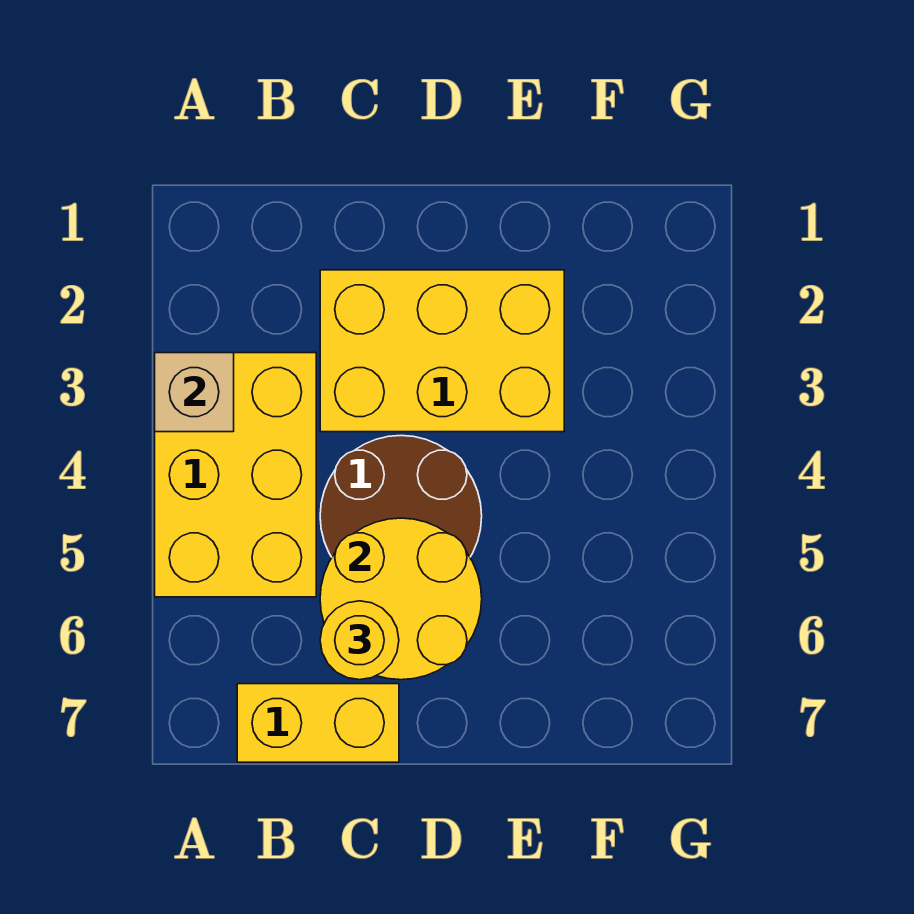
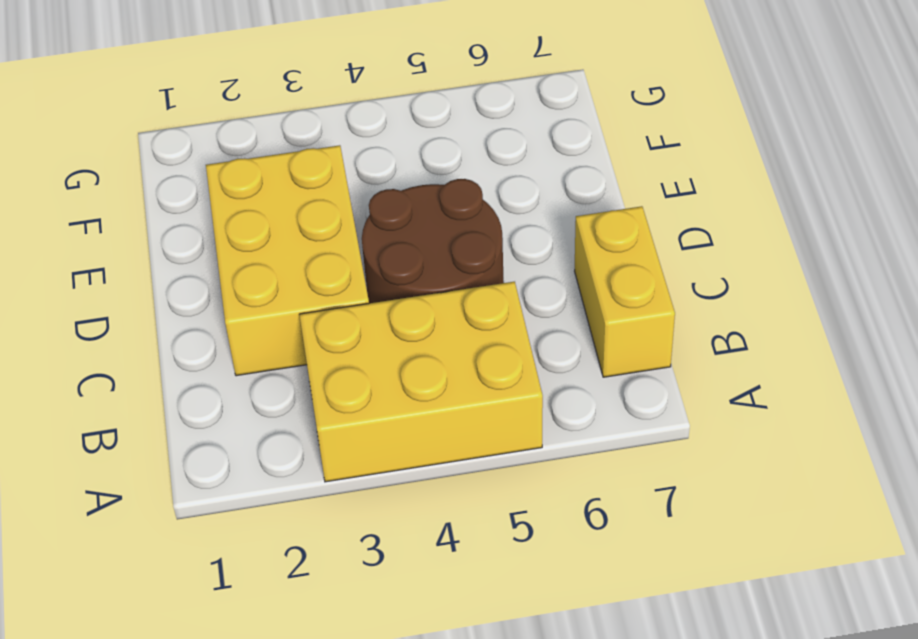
none -> tan 1x1 brick [155,353,234,432]
none -> yellow 2x2 round brick [320,518,482,680]

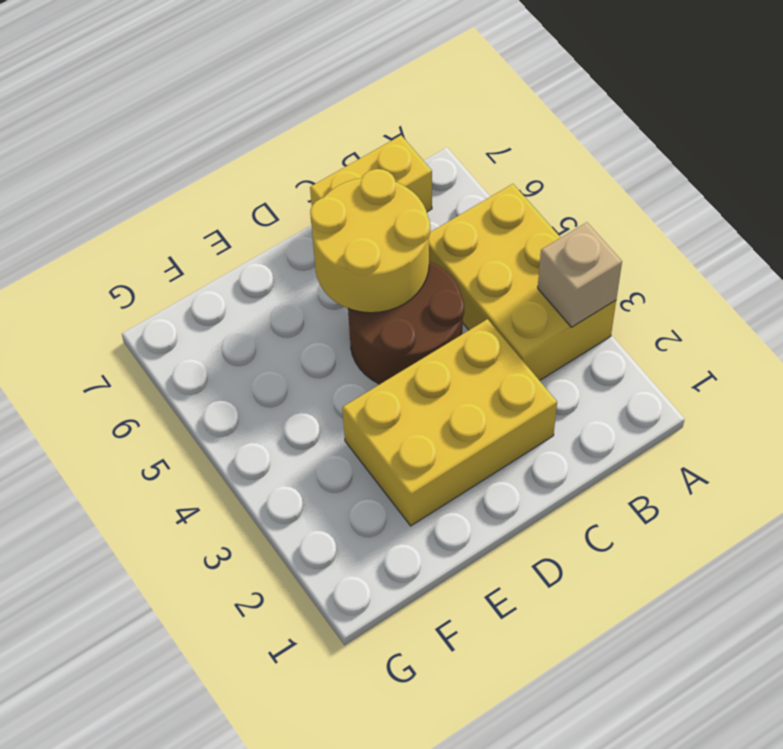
none -> yellow 1x1 round brick [320,601,399,680]

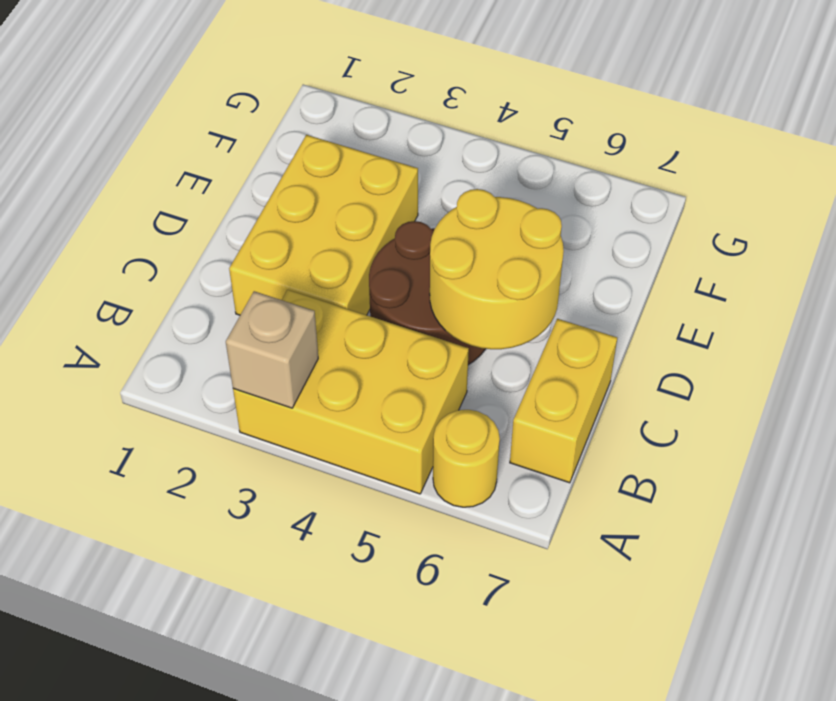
yellow 1x1 round brick [433,410,500,507] -> yellow 1x1 round brick moved to [320,601,399,680]

